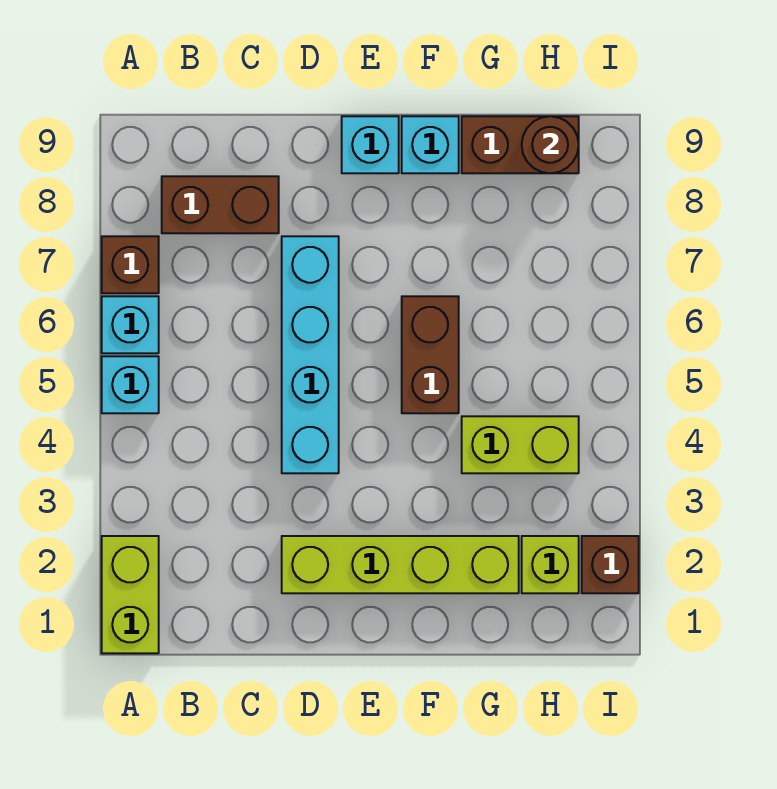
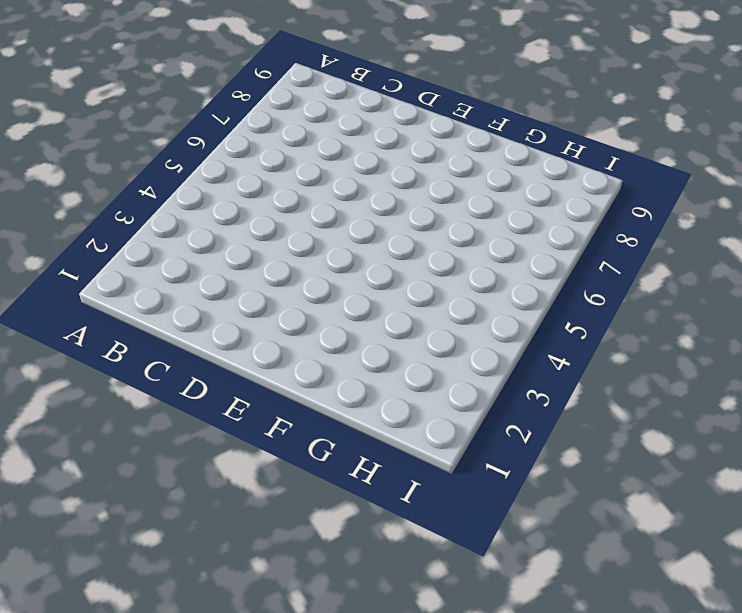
none -> lime 1x2 brick [102,536,159,653]
none -> cyan 1x1 brick [102,356,159,413]
none -> cyan 1x1 brick [102,296,159,353]

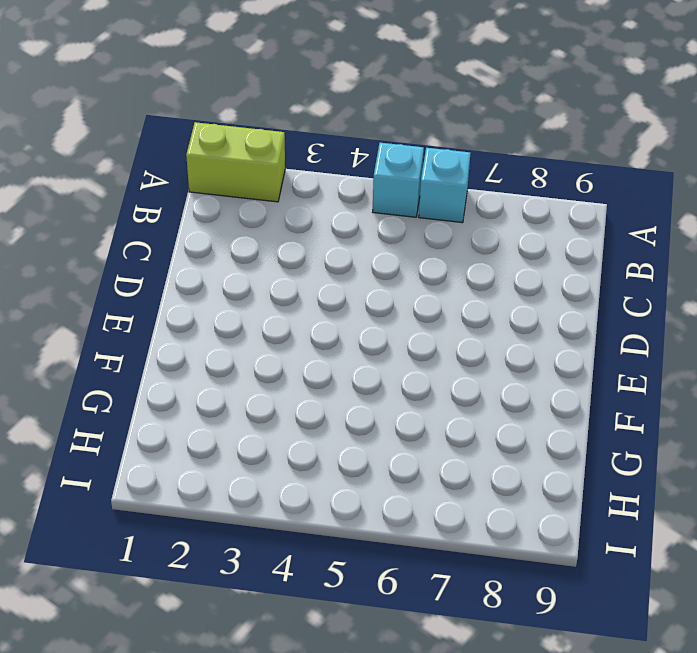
none -> brown 1x1 brick [102,236,159,293]
none -> brown 1x2 brick [162,176,279,233]
none -> lime 1x4 brick [282,536,519,593]

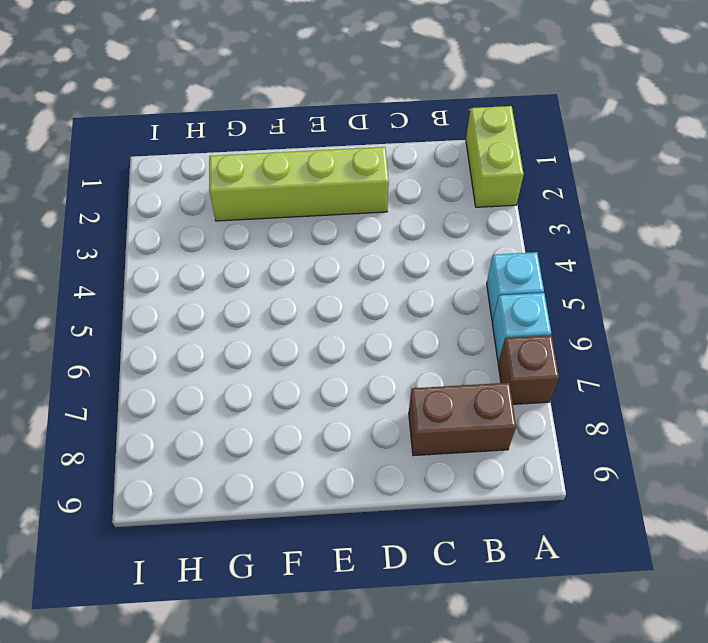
none -> cyan 1x4 brick [282,236,339,473]
none -> cyan 1x1 brick [342,116,399,173]
none -> brown 1x2 brick [402,296,459,413]

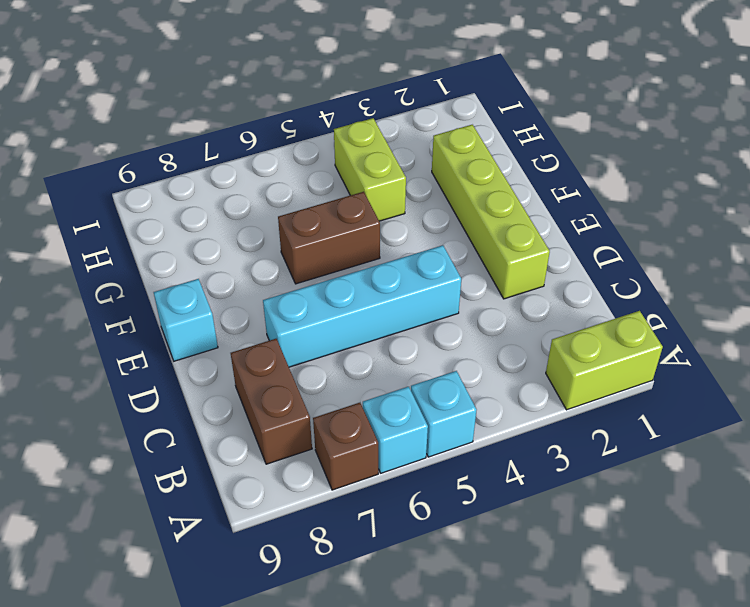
none -> cyan 1x1 brick [402,116,459,173]
none -> brown 1x2 brick [462,116,579,173]
none -> lime 1x1 brick [522,536,579,593]

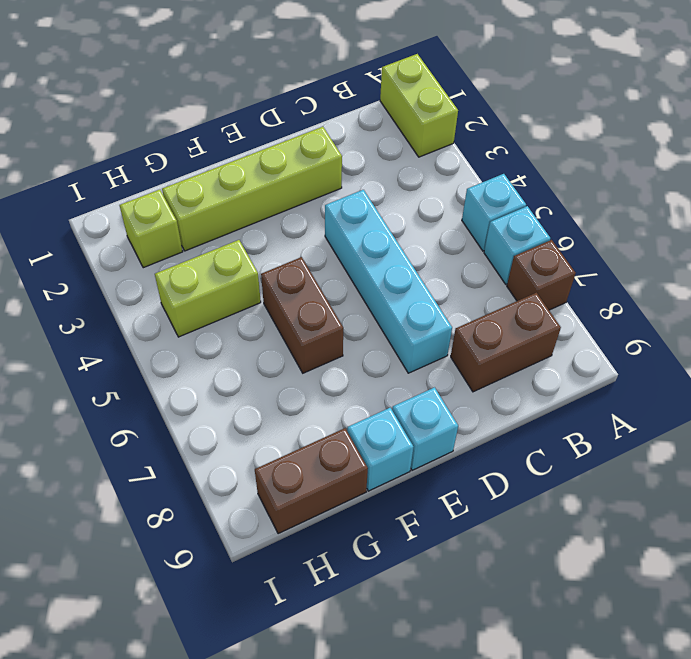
none -> brown 1x1 brick [582,536,639,593]
none -> brown 1x1 round brick [522,116,579,173]

